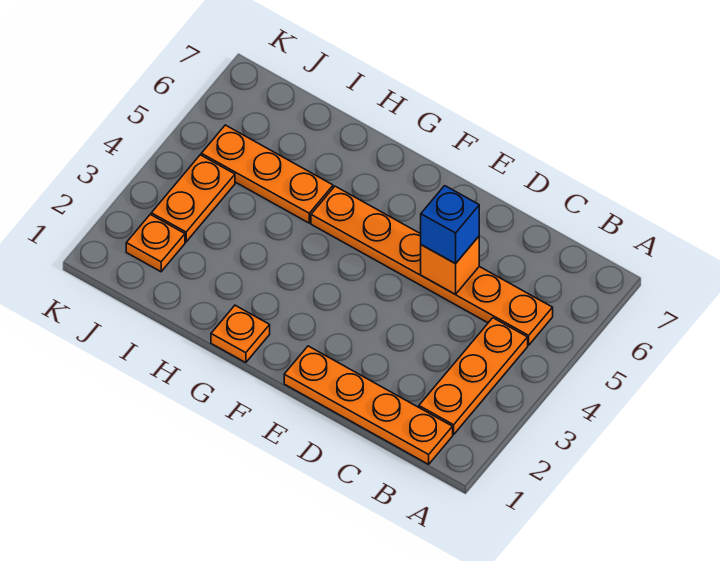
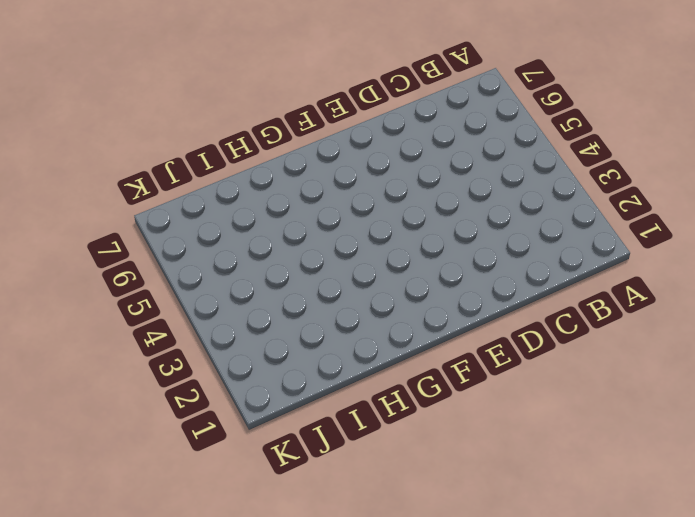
none -> orange 1x4 plate [284,346,453,464]
none -> orange 1x3 plate [419,318,528,435]

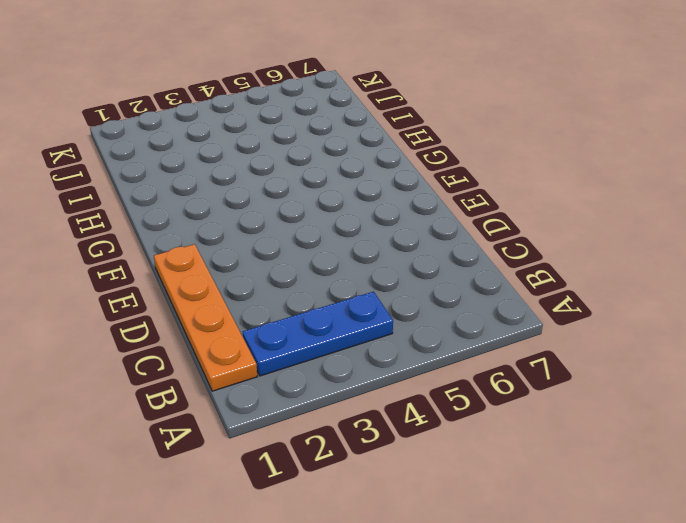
blue 1x3 plate [243,292,393,376] -> orange 1x3 plate [419,318,528,435]
none -> orange 1x6 plate [311,186,553,345]
none -> orange 1x1 plate [211,305,270,363]

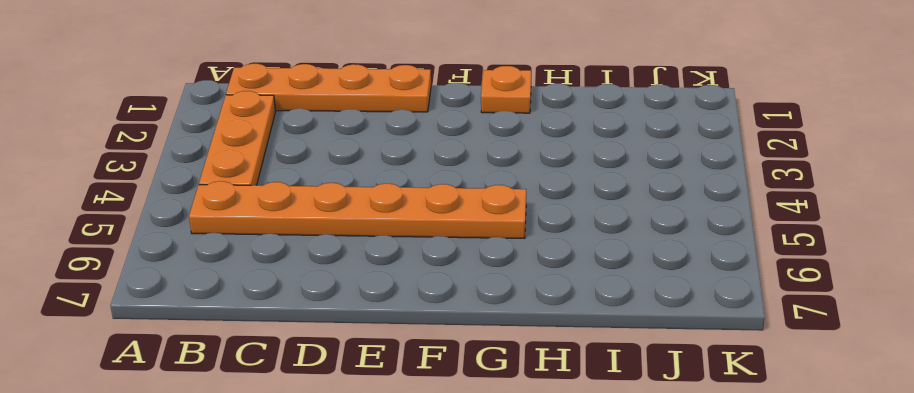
none -> orange 1x3 plate [201,125,333,223]
none -> orange 1x1 plate [126,214,185,272]

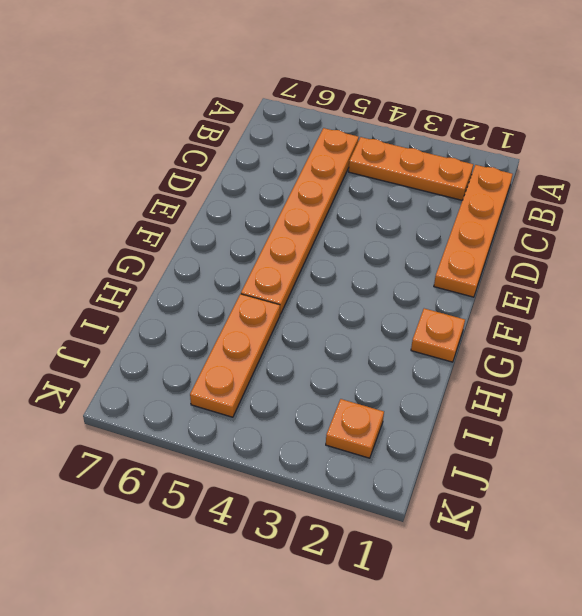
none -> orange 1x2 plate [151,155,235,242]
none -> orange 1x1 brick [421,236,479,294]

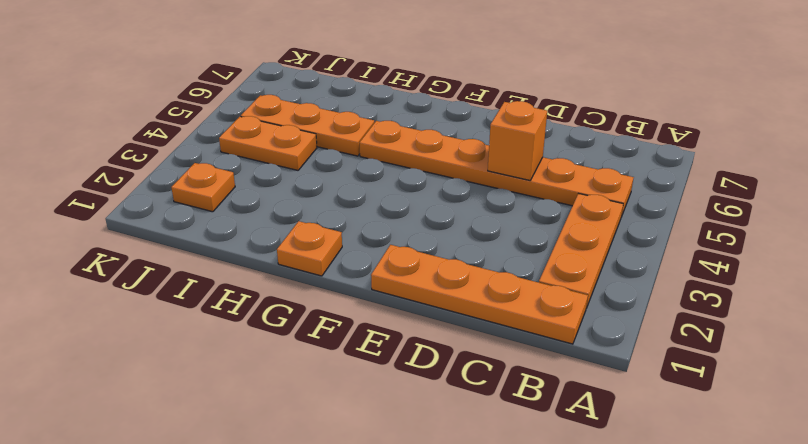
orange 1x2 plate [219,116,317,170] -> orange 1x2 plate turned to [151,155,235,242]
none -> blue 1x1 brick [421,186,479,264]

